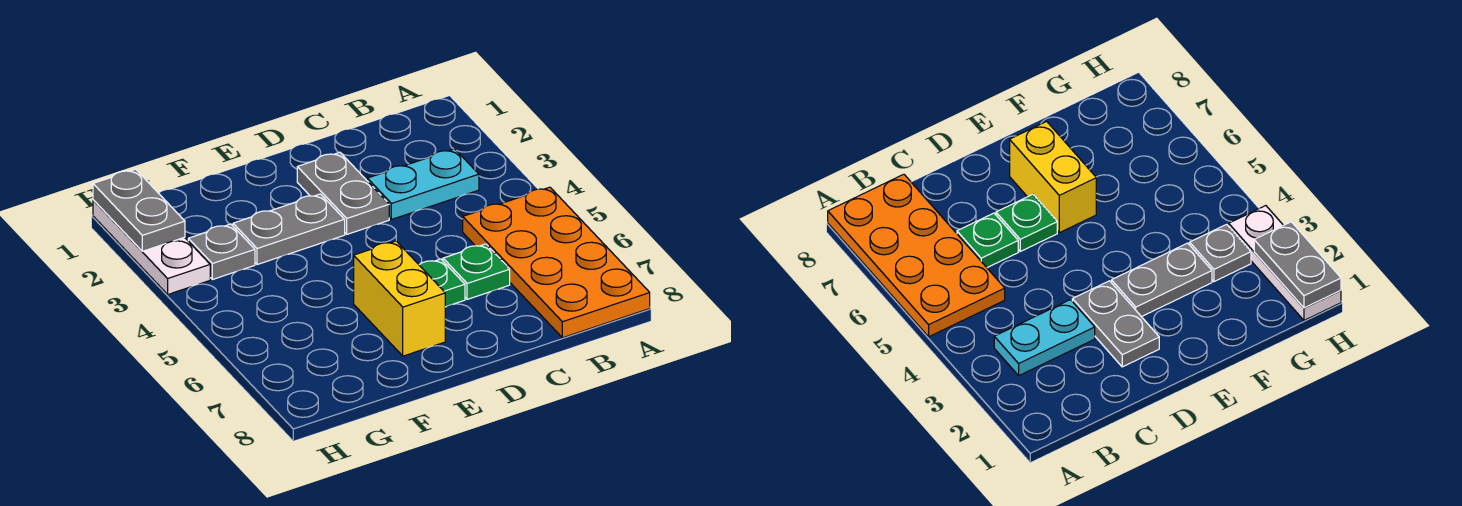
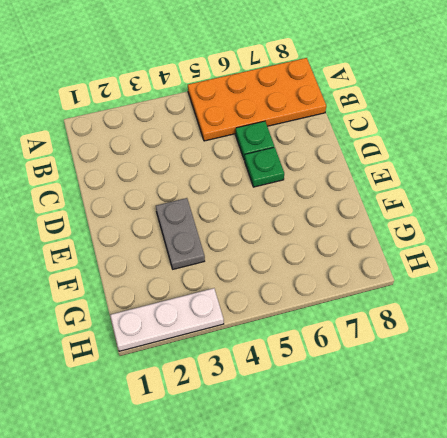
none -> cyan 1x2 plate [367,149,479,219]
none -> grey 1x2 plate [297,152,389,234]

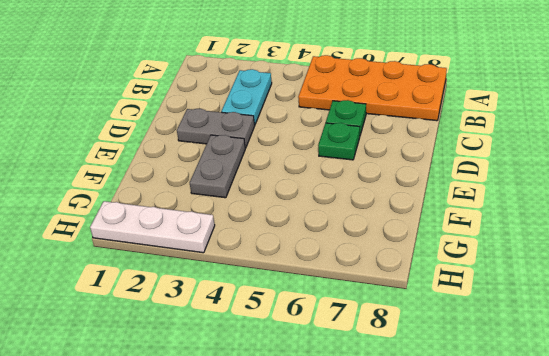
none -> yellow 1x2 brick [354,241,445,356]
none -> grey 1x1 plate [188,224,255,280]

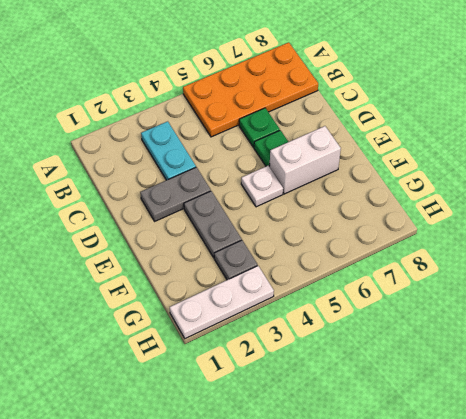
white 1x1 plate [241,166,283,207] -> none
white 1x2 brick [270,126,341,194] -> yellow 1x2 brick [354,241,445,356]
none -> grey 1x2 plate [93,169,185,251]

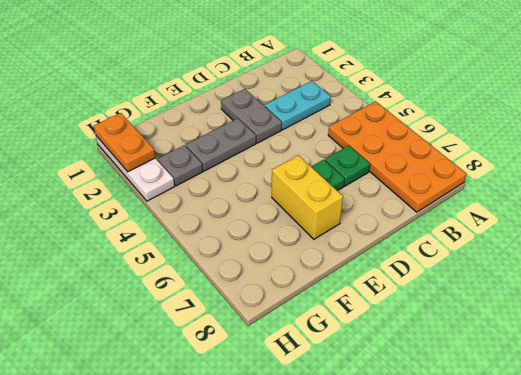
orange 1x2 plate [94,113,155,172] -> grey 1x2 plate [93,169,185,251]

